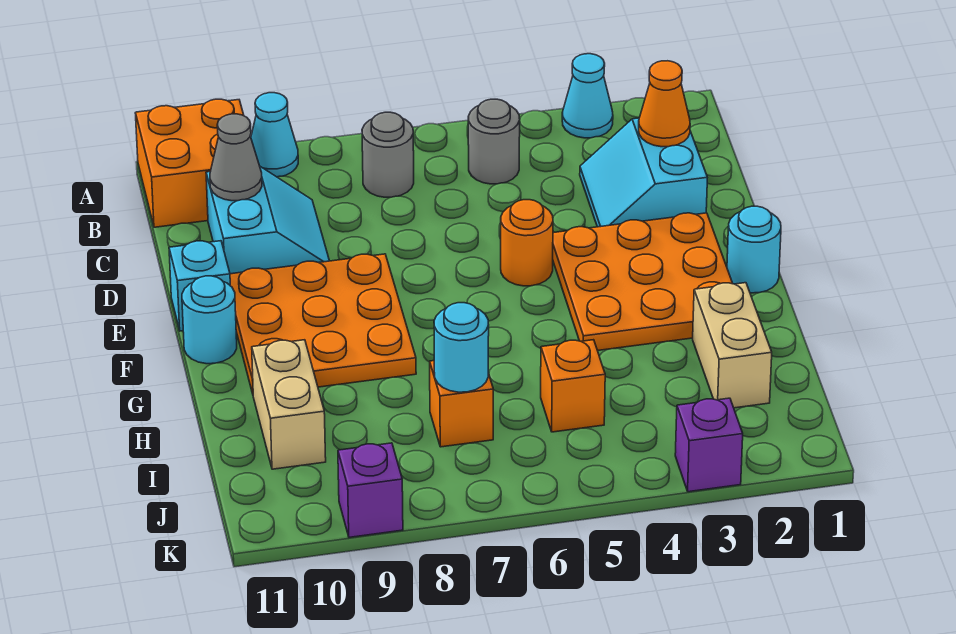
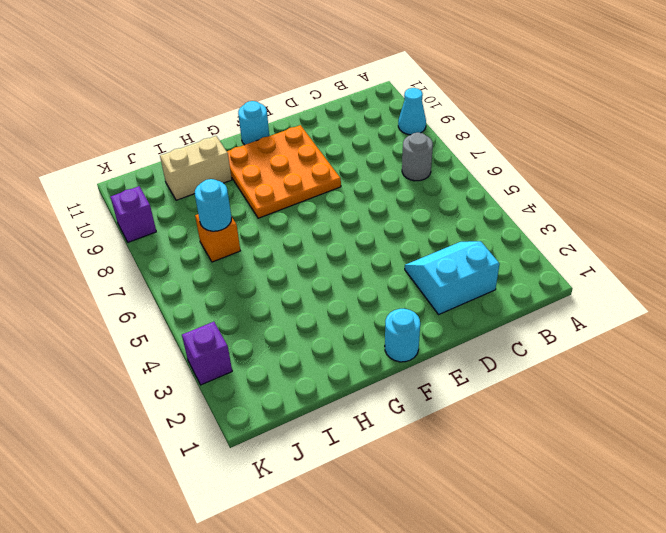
none -> cyan 1x1 cone [562,54,613,138]
none -> orange 2x2 brick [136,99,244,227]
none -> grey 1x1 round brick [468,99,520,184]

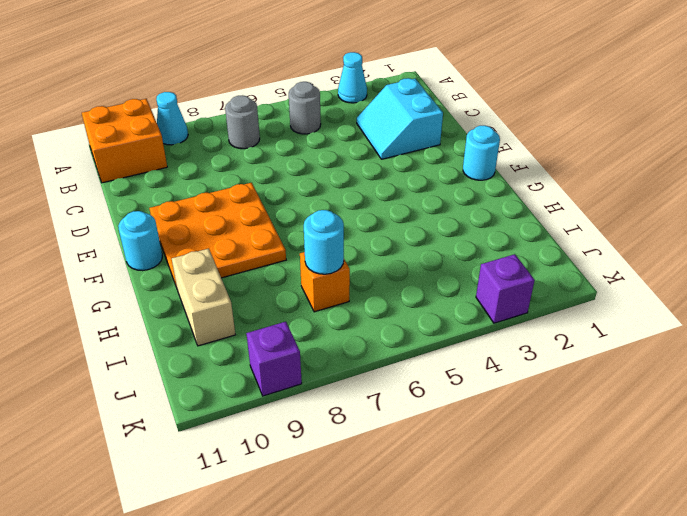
none -> cyan 2x2 slope [206,167,329,274]
none -> orange 3x3 plate [553,213,733,351]
none -> orange 1x1 round brick [501,200,553,286]

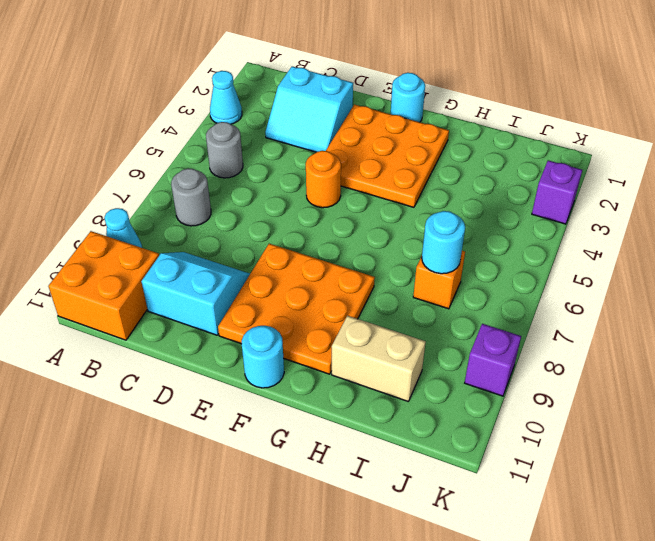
none -> cyan 1x1 brick [169,241,230,331]
none -> tan 1x2 brick [693,283,772,408]
none -> orange 1x1 brick [541,340,605,432]

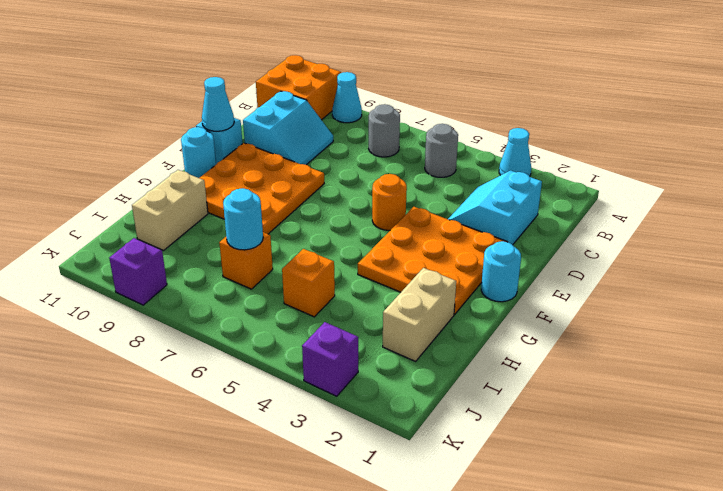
cyan 1x1 cone [202,77,234,131] -> none
none -> orange 1x1 cone [639,61,690,147]
none -> grey 1x1 cone [210,114,262,201]

